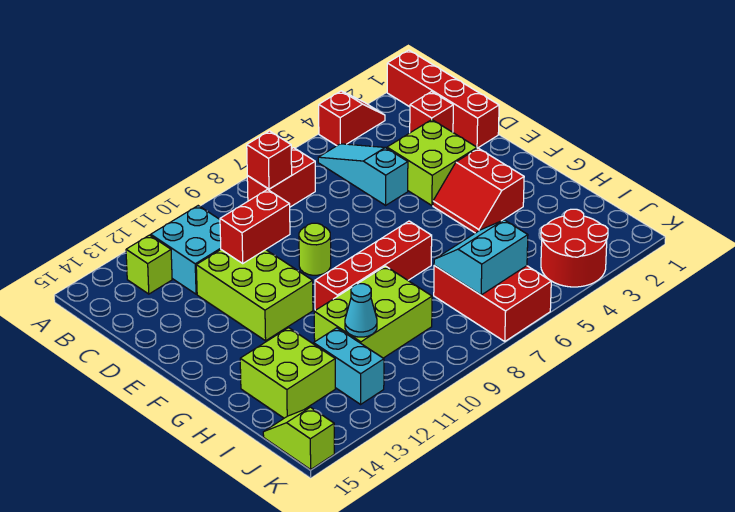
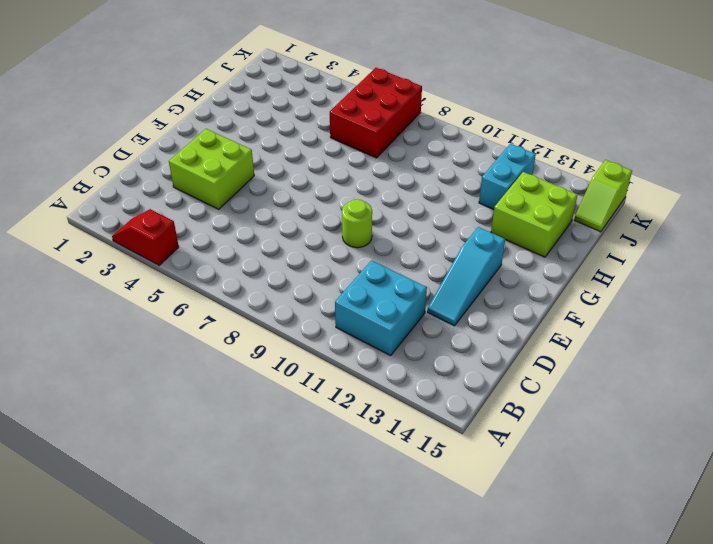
cyan 1x3 slope [427,227,505,326] -> cyan 1x3 slope moved to [318,144,408,205]
none -> red 1x4 brick [387,50,499,148]
none -> red 1x2 brick [247,148,315,207]
none -> lime 1x1 brick [126,235,172,294]

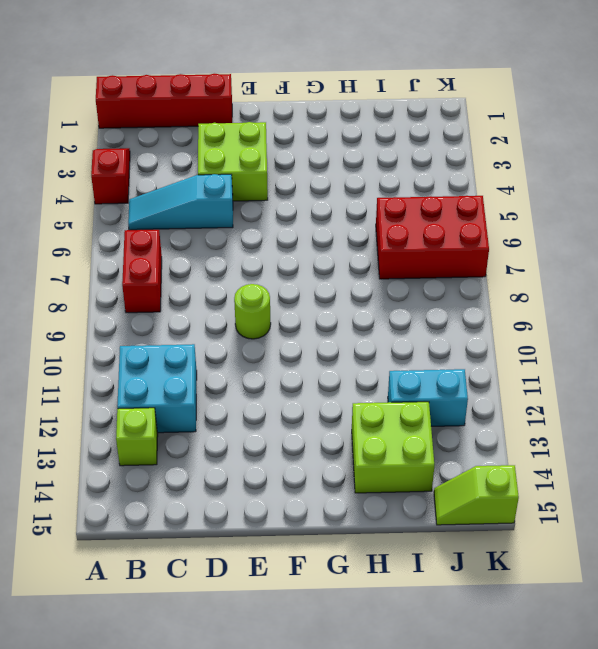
none -> red 1x1 brick [410,92,453,133]
none -> lime 2x3 brick [196,250,313,341]
none -> red 2x2 slope [433,148,524,233]

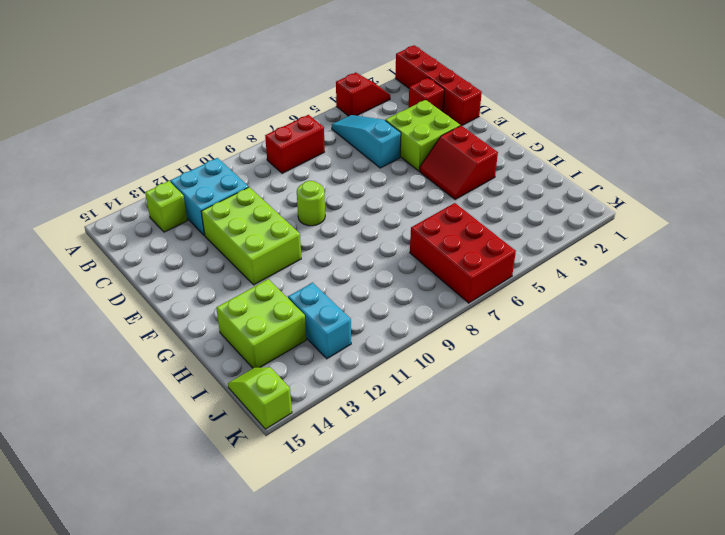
none -> red 1x4 brick [315,221,432,310]
none -> lime 2x3 brick [314,266,432,358]
none -> red 2x2 round brick [541,209,608,287]

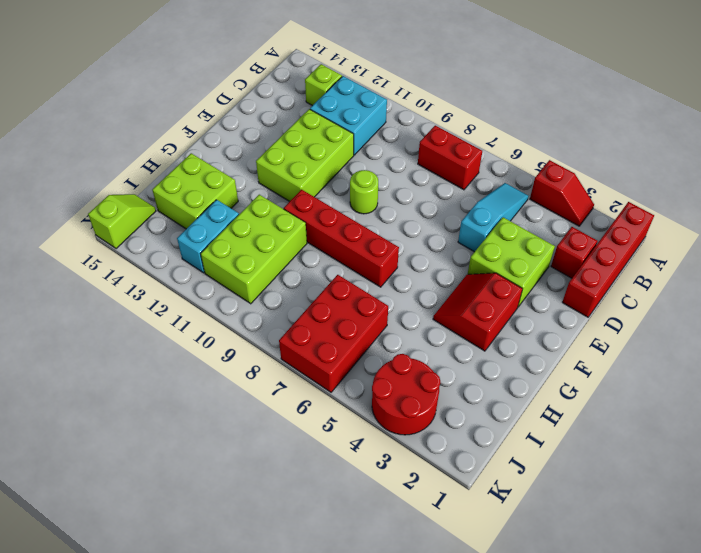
lime 2x3 brick [201,195,307,304] -> lime 2x3 brick turned to [314,266,432,358]
none -> red 1x1 brick [247,131,292,189]
none -> red 1x2 brick [220,190,290,263]
none -> cyan 2x2 slope [434,220,528,295]

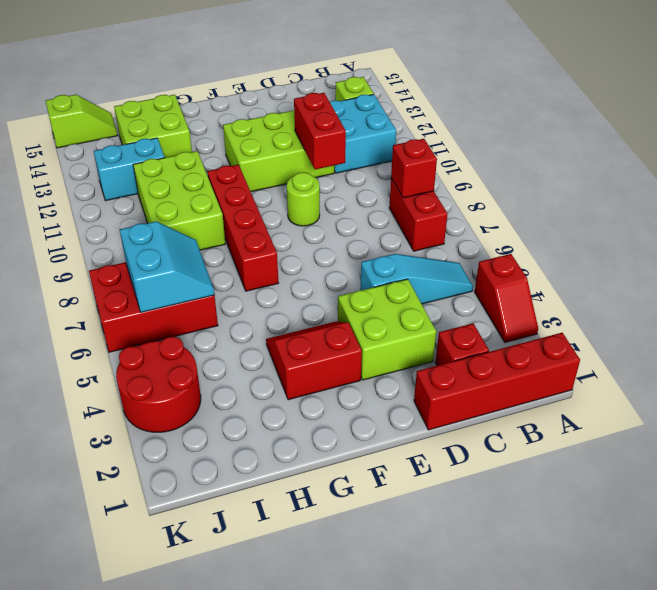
none -> cyan 1x1 cone [345,284,377,337]

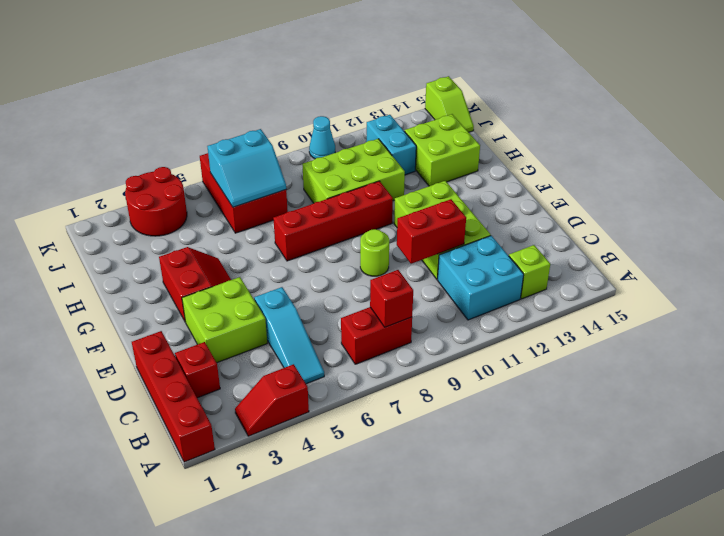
cyan 1x1 cone [309,116,335,159] -> cyan 1x1 cone moved to [345,284,377,337]

